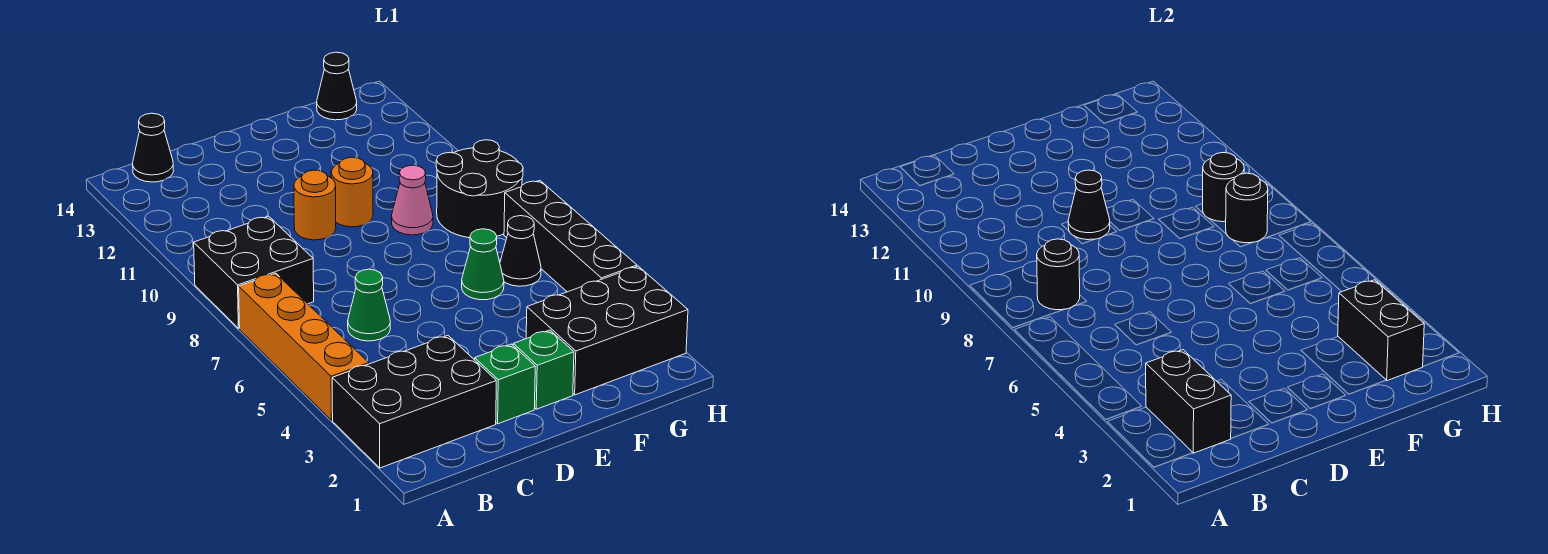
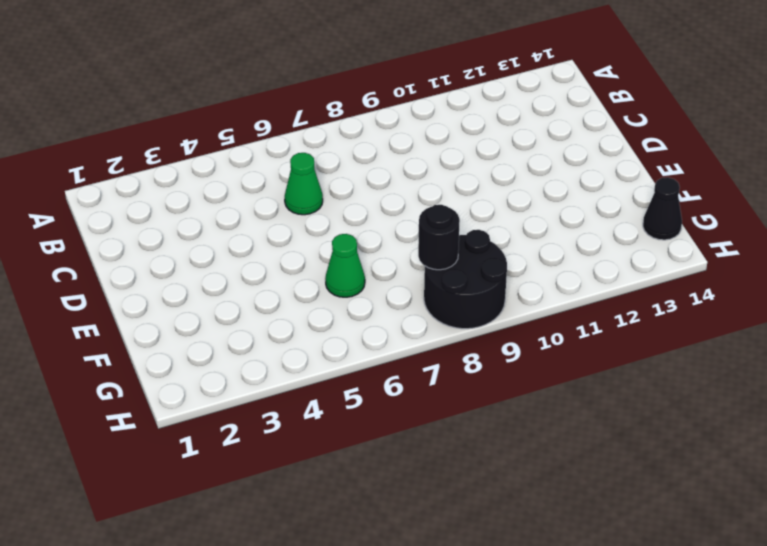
none -> black 2x3 brick [332,336,496,468]
none -> orange 1x4 brick [239,273,369,420]
none -> black 2x2 brick [194,216,314,328]

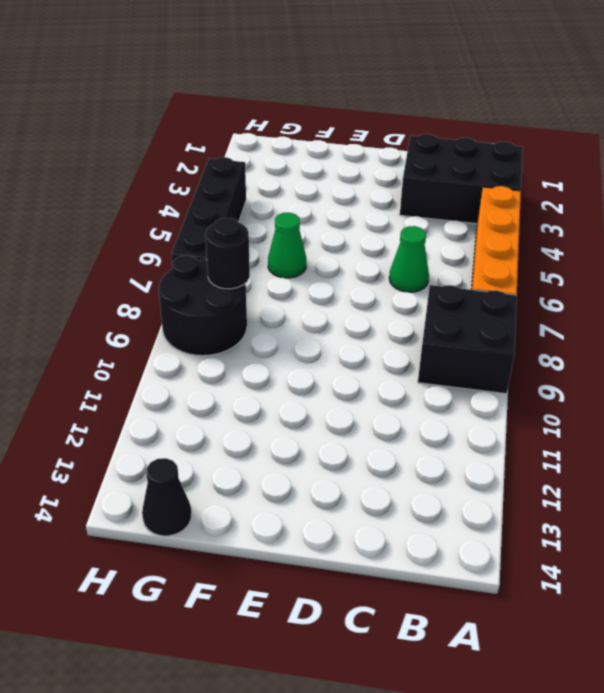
none -> black 1x1 cone [133,113,174,182]
none -> green 1x1 brick [475,344,535,424]
none -> orange 1x1 round brick [294,170,336,240]

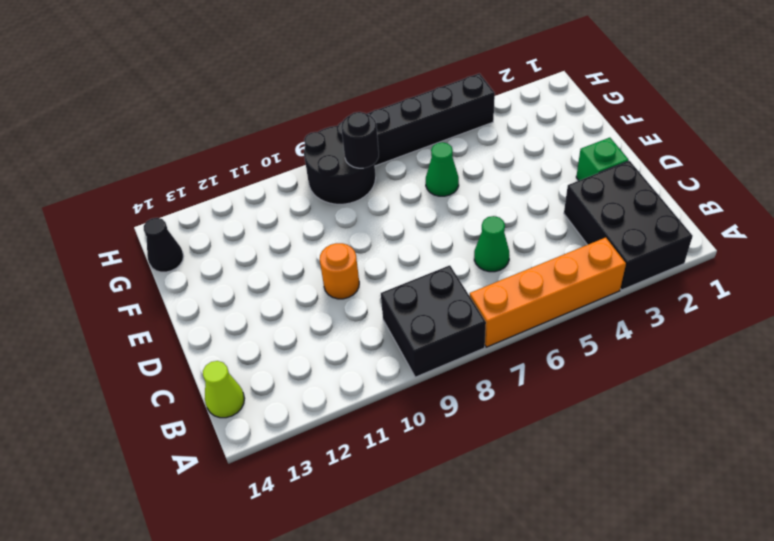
lime 1x1 cone [203,361,244,418] -> black 1x1 cone [133,113,174,182]
none -> green 1x1 brick [513,330,574,409]
none -> orange 1x1 round brick [331,157,373,227]
none -> black 2x3 brick [526,266,688,395]

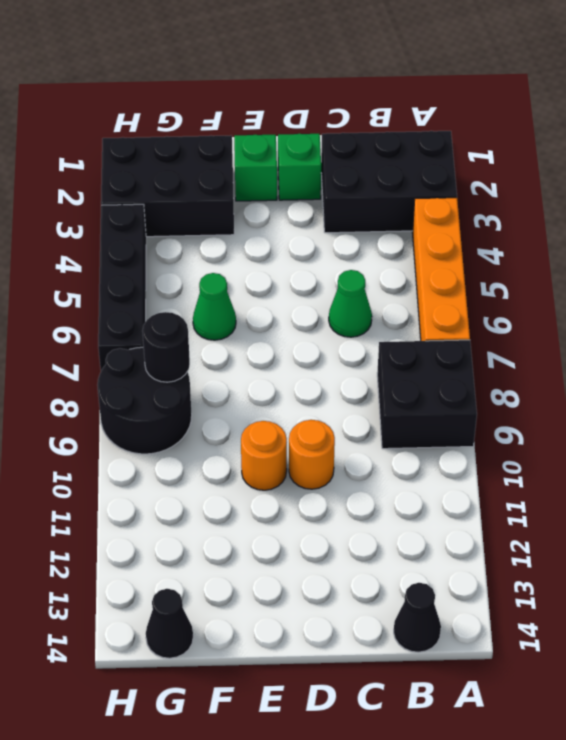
none -> pink 1x1 cone [392,165,433,235]
none -> black 1x1 cone [500,216,541,286]
none -> black 1x2 brick [1146,350,1231,453]

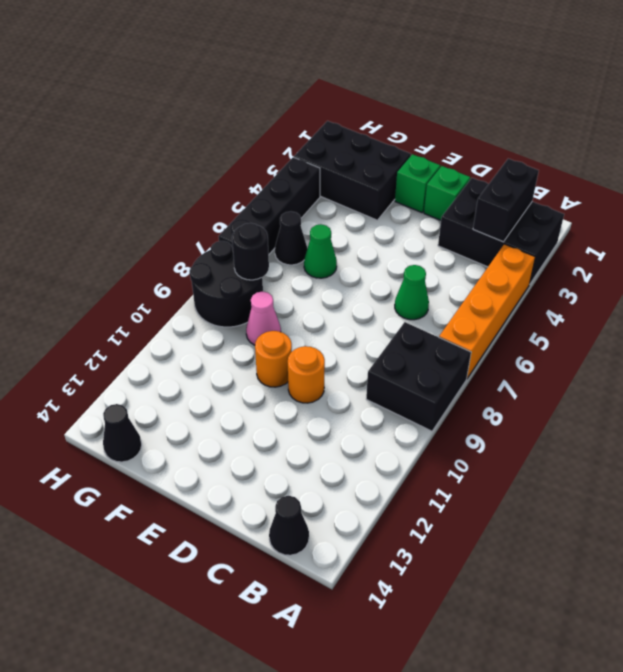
none -> black 1x1 round brick [1037,239,1080,310]
none -> black 1x1 cone [1068,170,1110,240]
none -> black 1x2 brick [1338,280,1424,381]

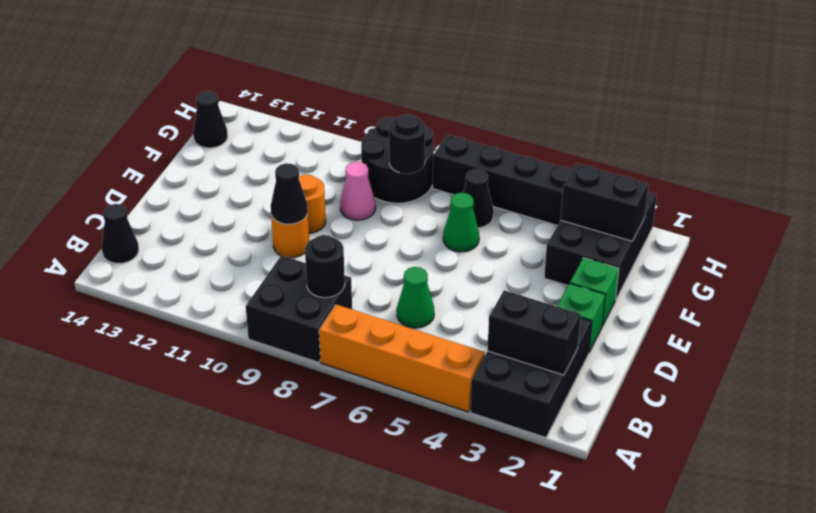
none -> black 1x1 round brick [1203,153,1244,222]

